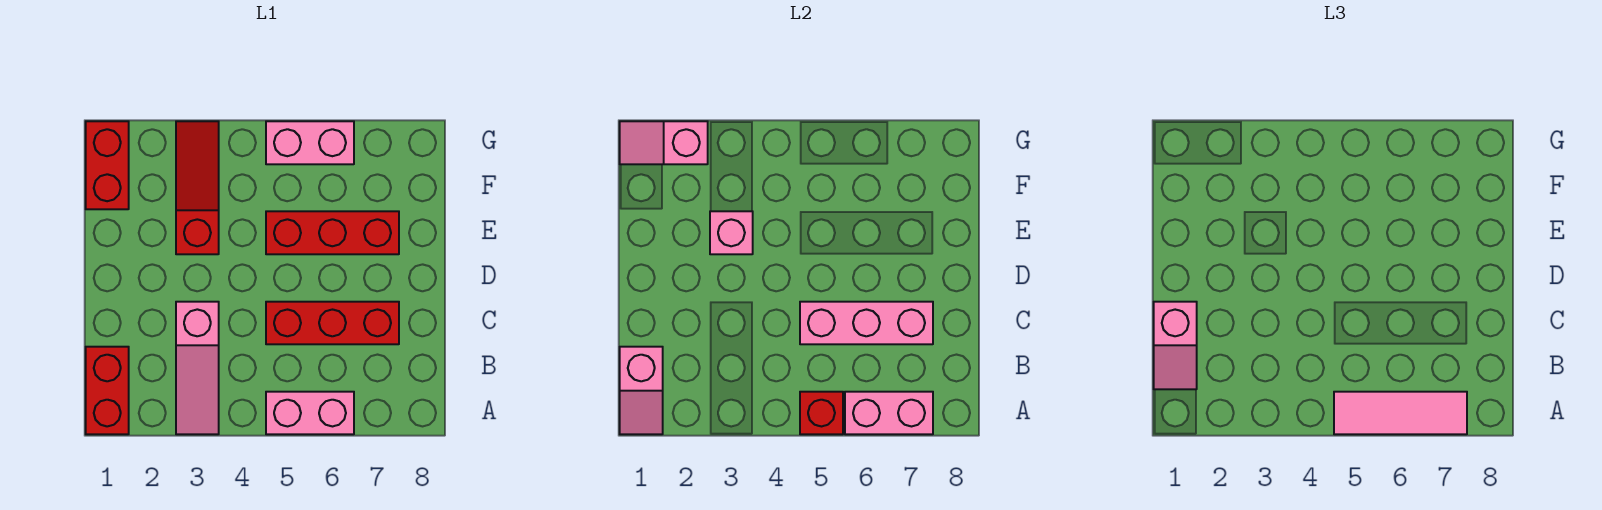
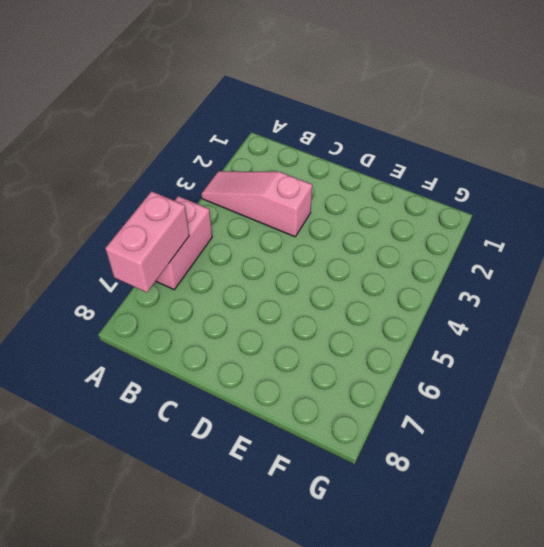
none -> red 1x2 brick [86,347,129,434]
none -> red 1x3 brick [266,302,399,344]
none -> red 1x3 slope [176,121,219,254]

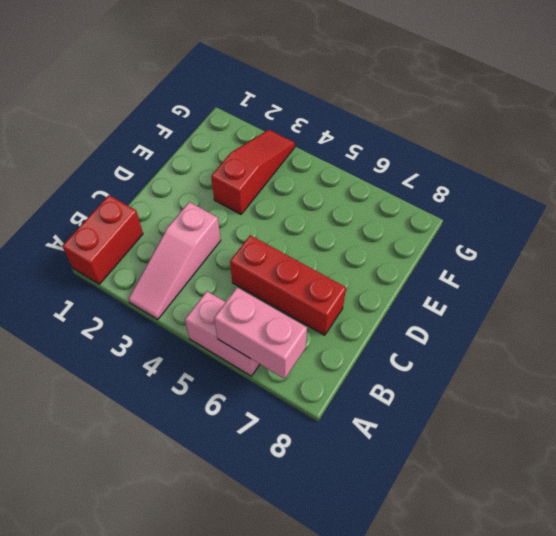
none -> red 1x3 brick [266,211,399,254]
none -> red 1x2 brick [86,121,129,209]
none -> pink 1x2 brick [266,121,354,164]

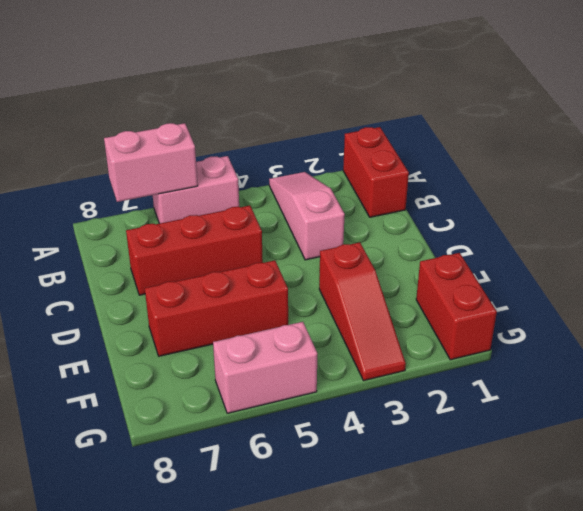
none -> pink 1x2 slope [620,347,663,434]
none -> red 1x1 brick [800,392,843,434]
none -> pink 1x3 brick [800,302,933,344]

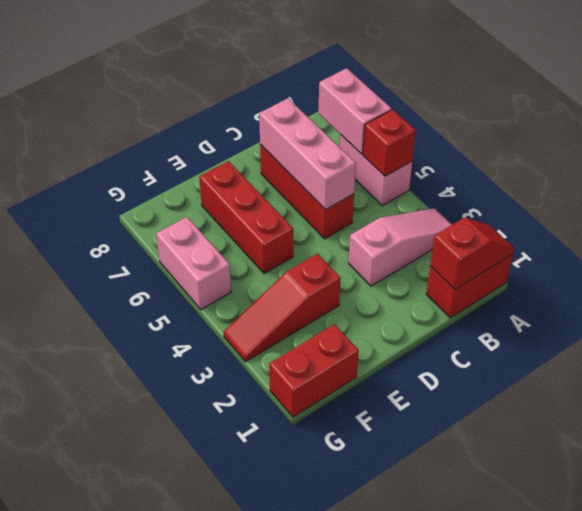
red 1x2 slope [430,218,514,290] -> pink 1x2 slope [620,347,663,434]
none -> pink 1x1 brick [710,211,753,254]
none -> pink 1x2 slope [620,121,708,164]
none -> pink 1x3 tile [1334,392,1467,434]

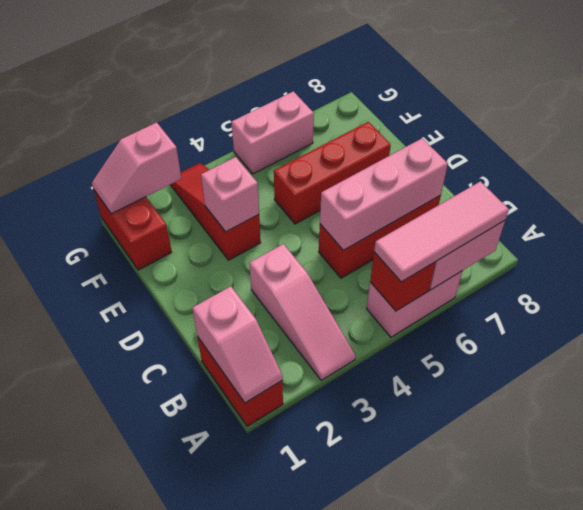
none -> pink 1x2 slope [1154,302,1197,389]

